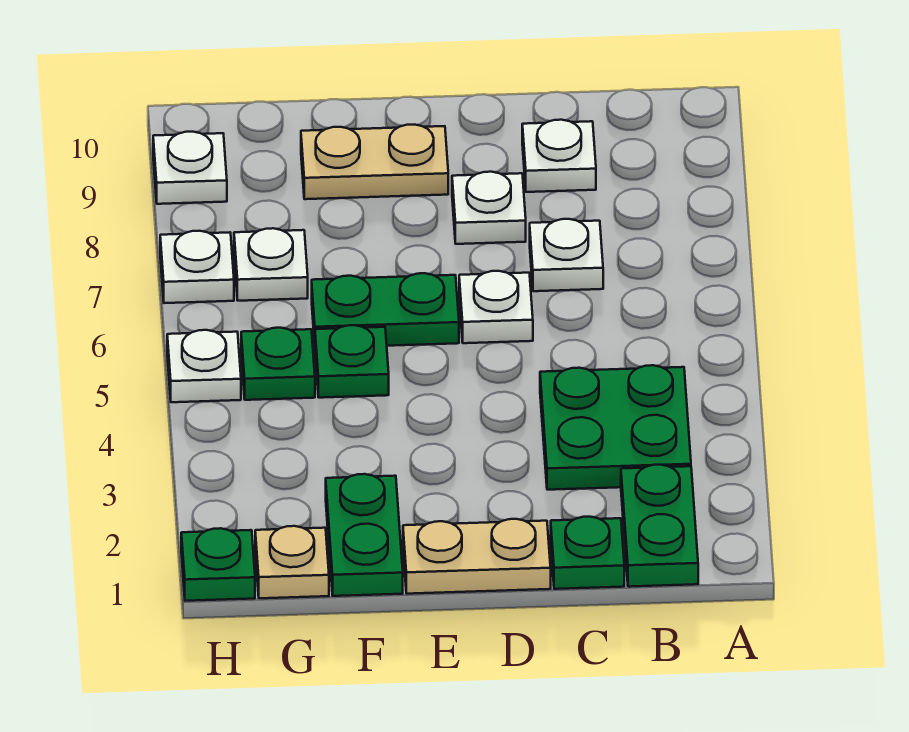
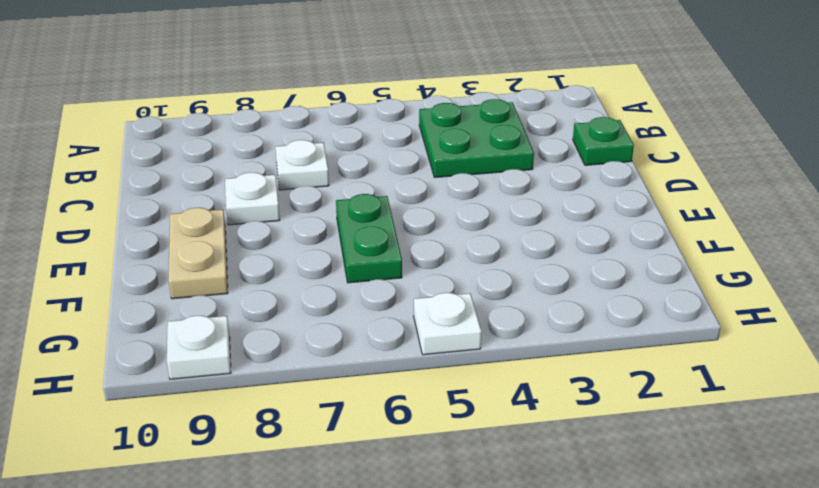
none -> green 1x2 plate [621,465,698,587]
none -> white 1x1 plate [522,120,596,192]
none -> tan 1x2 plate [403,519,551,594]

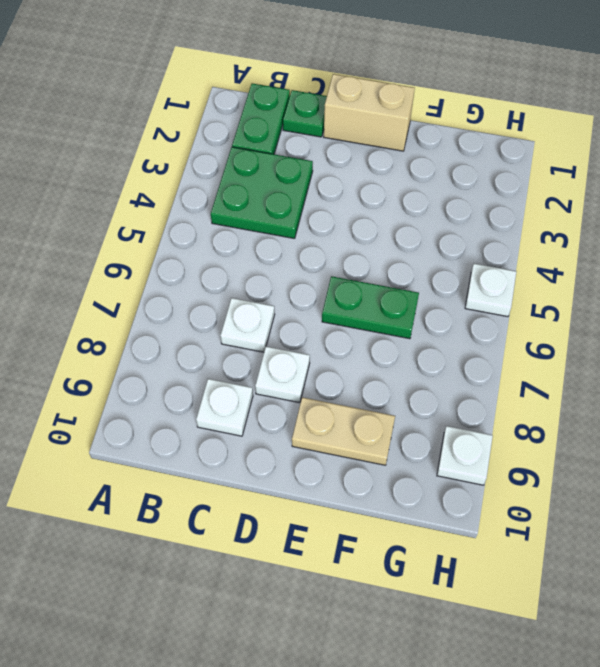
tan 1x2 brick [324,74,415,151] -> tan 1x2 plate [403,519,551,594]
none -> white 1x1 plate [459,271,533,343]
none -> green 1x2 plate [326,474,403,596]
none -> green 1x1 plate [315,325,389,398]

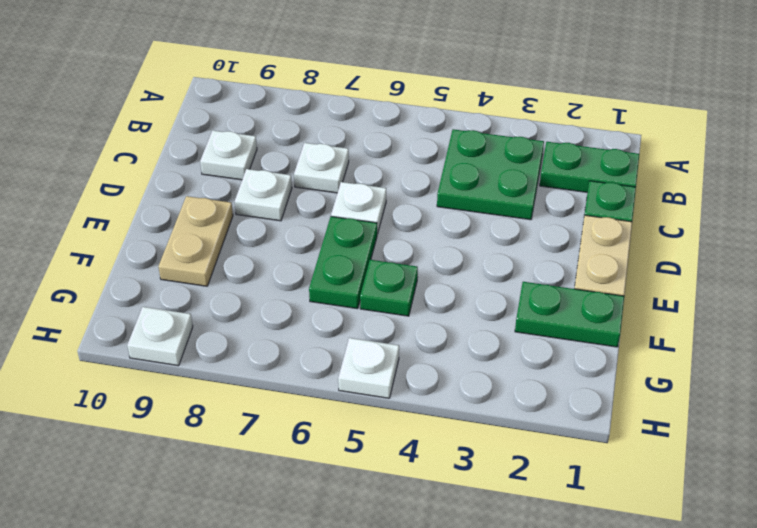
none -> tan 1x1 plate [255,526,329,598]
none -> green 1x1 plate [241,328,315,400]
none -> white 1x1 plate [234,228,308,301]

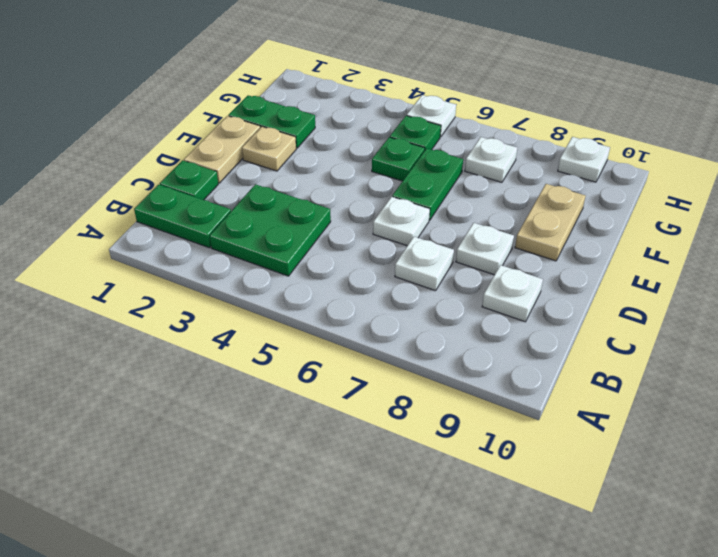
tan 1x1 plate [242,127,296,171] -> tan 1x1 plate moved to [255,526,329,598]
none -> green 1x1 plate [181,528,255,601]
none -> white 1x1 plate [160,231,234,303]

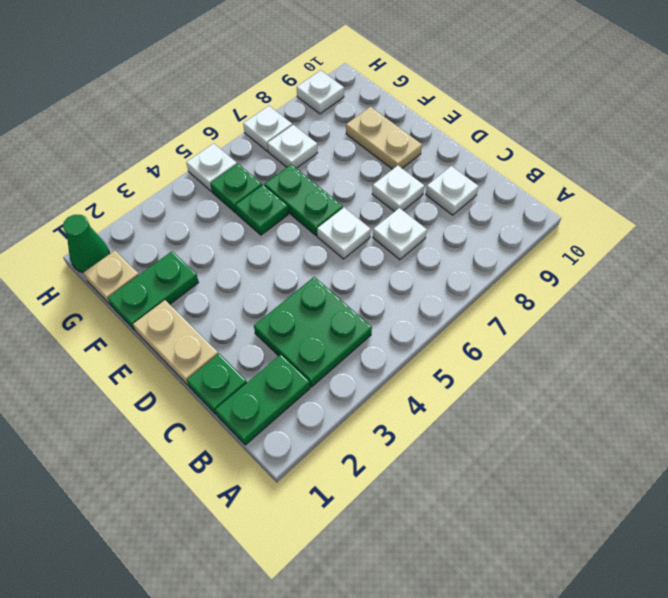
green 1x1 cone [63,215,110,273] -> green 1x1 plate [181,528,255,601]

